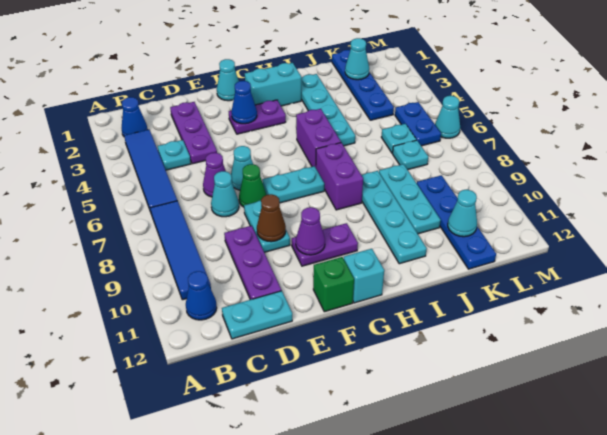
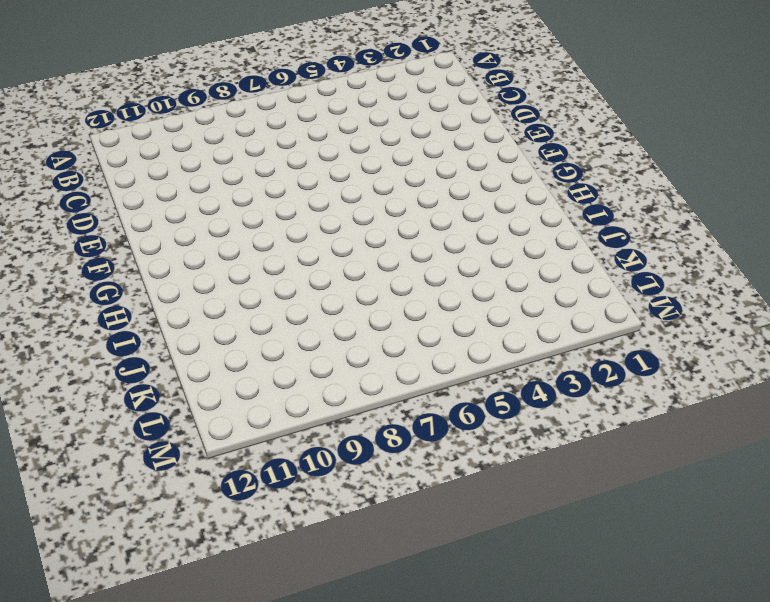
none -> blue 1x1 cone [122,97,147,136]
none -> blue 1x4 tile [124,130,177,212]
none -> blue 1x4 tile [151,201,211,300]
none -> blue 1x1 cone [186,271,217,320]

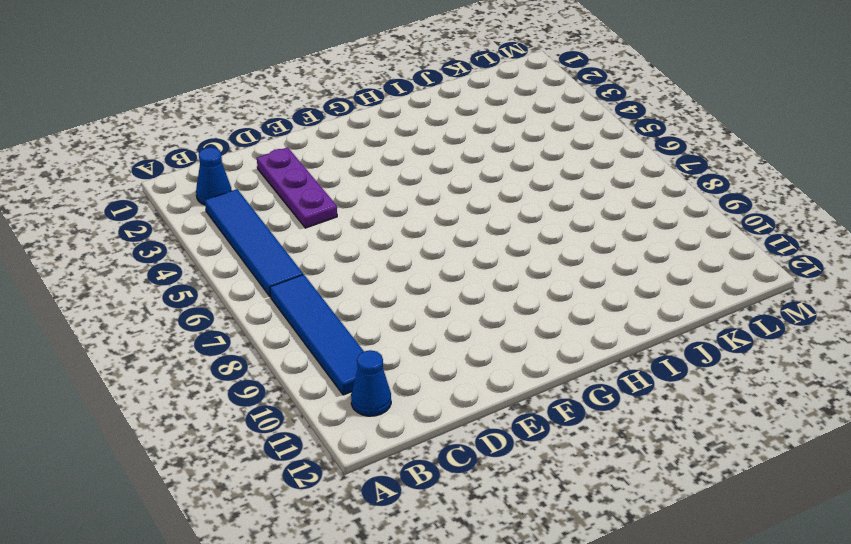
none -> cyan 1x1 plate [158,140,191,170]
none -> cyan 1x2 plate [222,291,292,339]
none -> purple 1x1 cone [203,153,226,197]
none -> cyan 1x1 cone [211,171,239,217]

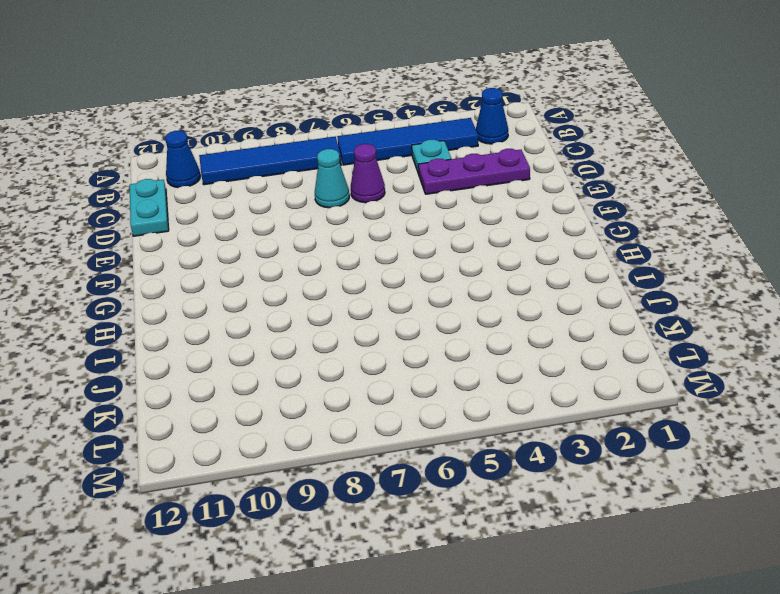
none -> purple 1x3 plate [224,226,281,300]
none -> cyan 1x1 cone [231,146,253,190]
none -> green 1x1 cone [239,164,266,207]
none -> cyan 1x2 plate [244,201,290,252]

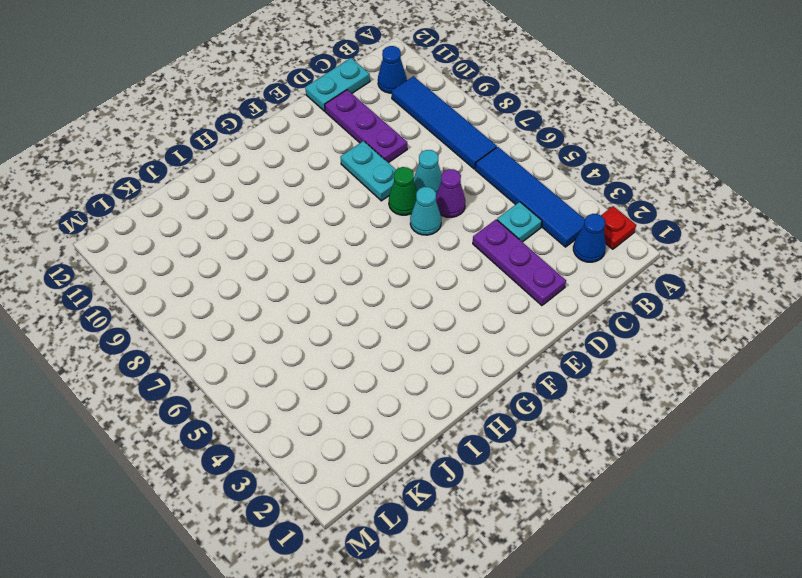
red 1x1 plate [601,206,636,249] -> none
none -> cyan 1x1 cone [217,59,239,101]
none -> purple 1x2 plate [229,100,286,134]
none -> cyan 1x2 plate [262,166,324,203]
none -> purple 1x2 plate [292,223,358,266]

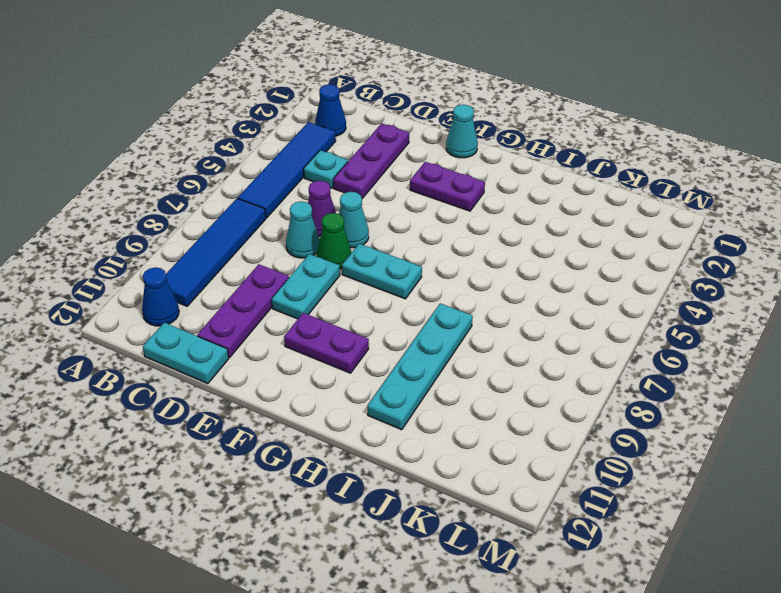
none -> green 1x1 brick [313,257,354,312]
none -> cyan 1x2 brick [245,63,301,106]
none -> cyan 1x1 brick [344,249,384,303]
none -> purple 1x2 brick [296,109,341,168]

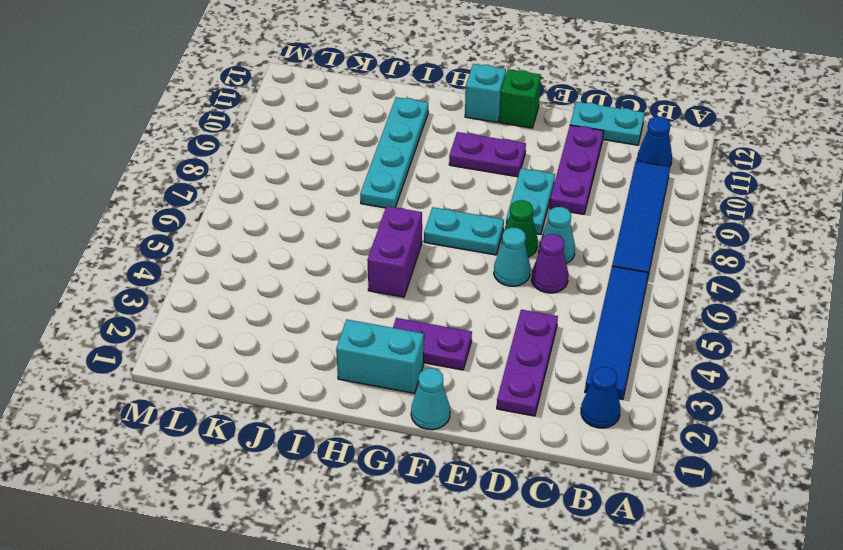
none -> cyan 1x1 plate [158,140,191,170]
none -> purple 1x2 brick [316,143,363,210]
none -> cyan 1x4 plate [301,74,355,146]
none -> cyan 1x3 plate [379,164,441,234]

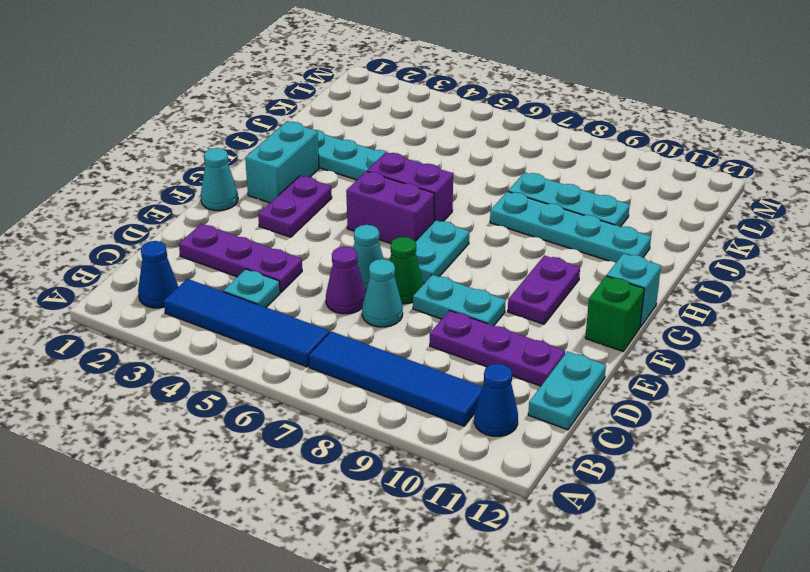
purple 1x2 brick [346,171,434,244] -> purple 1x2 brick moved to [316,143,363,210]
none -> blue 1x4 plate [332,50,394,120]
none -> cyan 1x1 plate [381,124,416,153]
none -> cyan 1x1 plate [393,140,428,170]
none -> blue 1x4 plate [417,175,496,269]

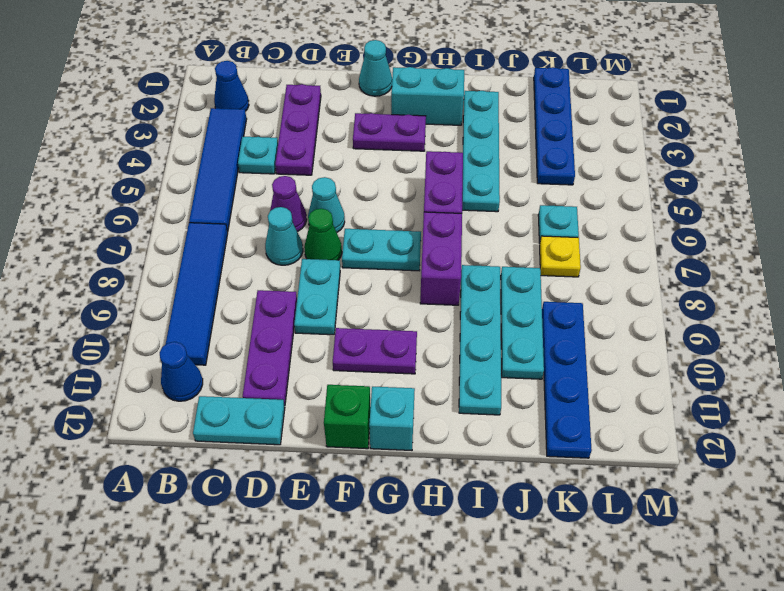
yellow 1x1 plate [540,236,581,277] -> cyan 1x1 plate [393,140,428,170]
none -> blue 1x2 plate [395,102,441,146]
none -> cyan 1x1 cone [435,96,460,138]
none -> brown 1x1 cone [257,194,286,242]
none -> blue 1x1 cone [231,81,257,124]

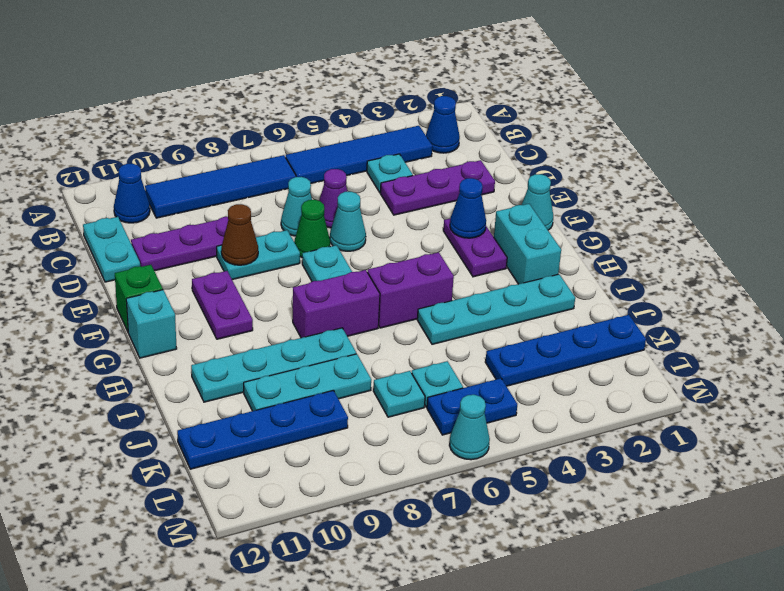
none -> purple 1x1 cone [296,207,325,255]
none -> cyan 1x1 cone [345,38,369,80]
none -> cyan 1x1 cone [448,190,477,237]

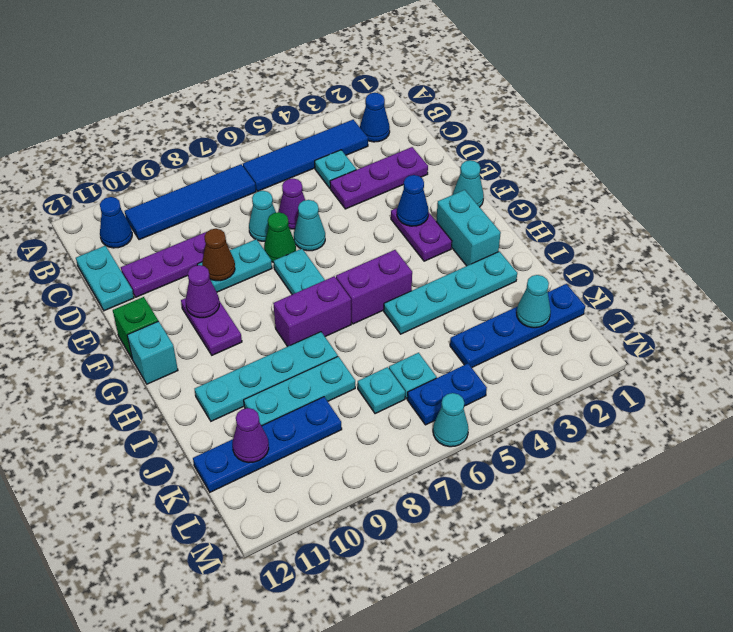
purple 1x1 cone [233,408,269,463] -> cyan 1x1 cone [448,190,477,237]

